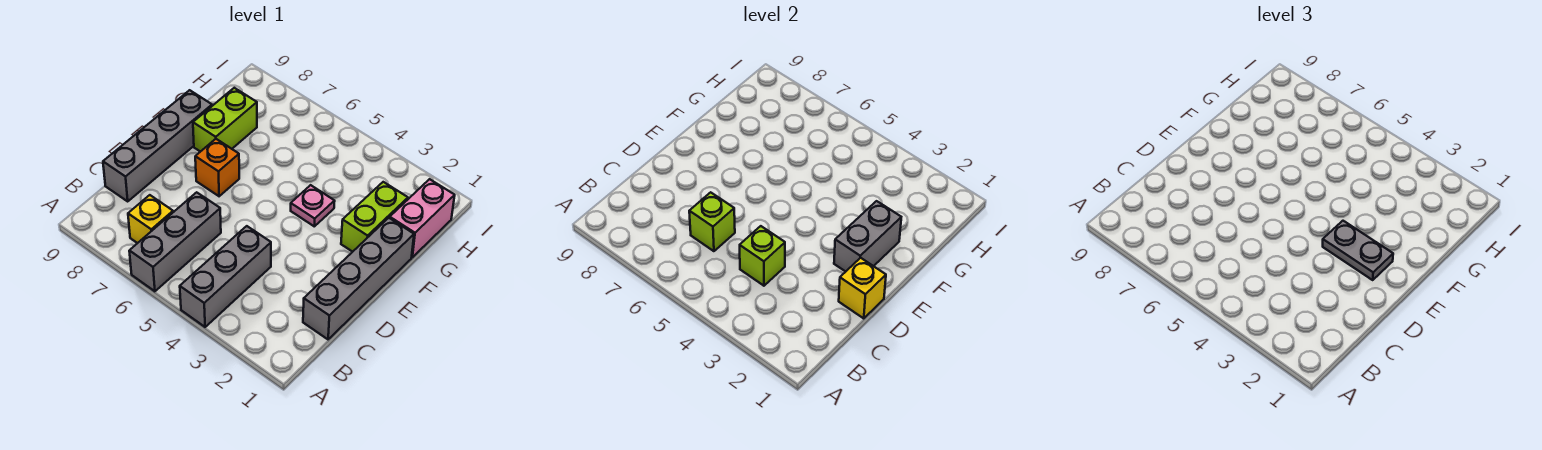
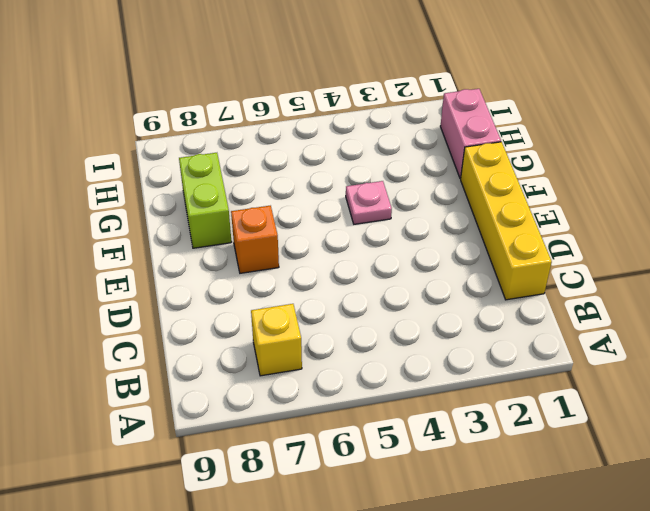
yellow 1x4 brick [461,142,552,300] -> grey 1x4 brick [303,218,414,339]
none -> grey 1x3 brick [180,226,271,327]
none -> grey 1x3 brick [129,192,221,291]
none -> grey 1x4 brick [103,90,212,201]

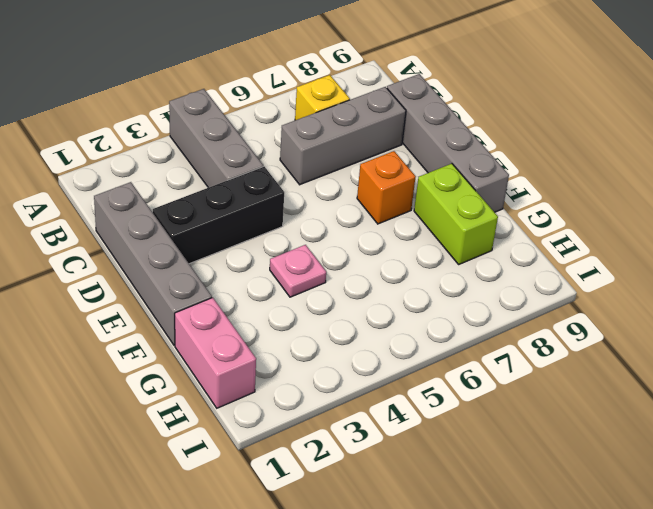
grey 1x3 brick [280,87,406,185] -> grey 1x3 brick turned to [129,192,221,291]
black 1x3 brick [153,166,284,264] -> none
none -> lime 1x2 brick [341,182,408,252]
none -> lime 1x1 brick [740,226,785,286]
none -> lime 1x1 brick [689,192,735,251]

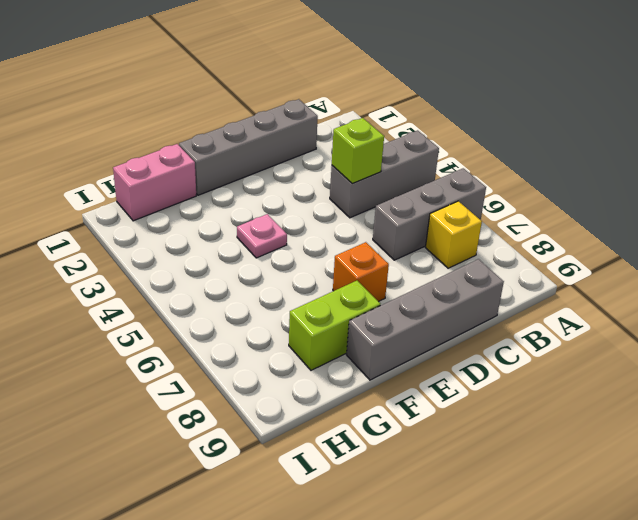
none -> lime 1x2 brick [341,182,408,252]
none -> lime 1x1 brick [689,192,735,251]
none -> yellow 1x1 brick [839,258,886,318]

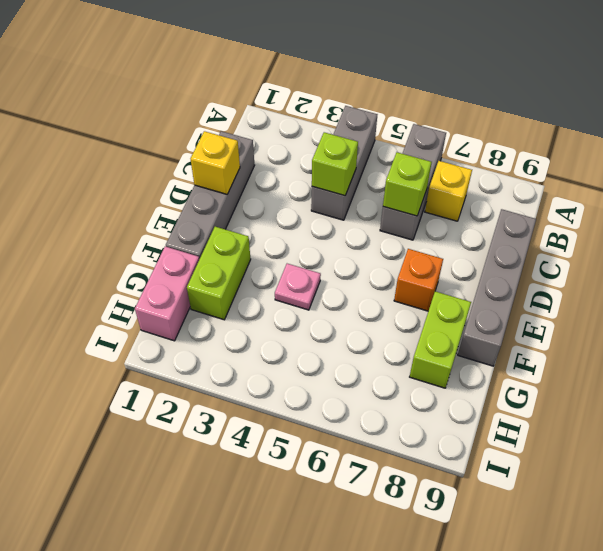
none -> grey 1x2 brick [834,201,901,272]
none -> grey 1x2 plate [1323,221,1393,280]

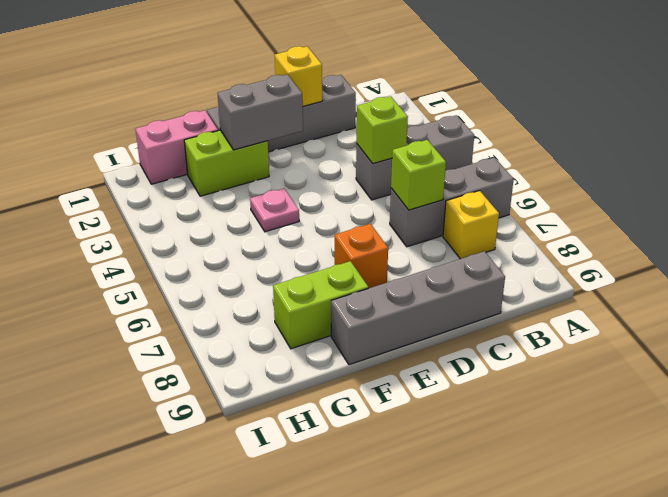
none -> grey 1x2 plate [1323,221,1393,280]

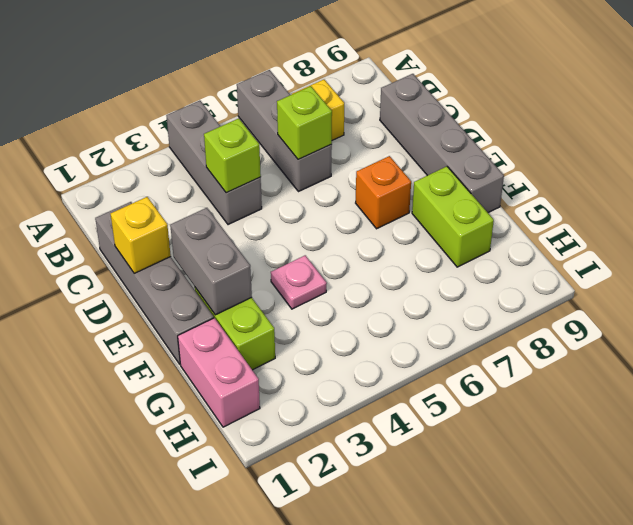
none -> grey 1x2 plate [1323,221,1393,280]

